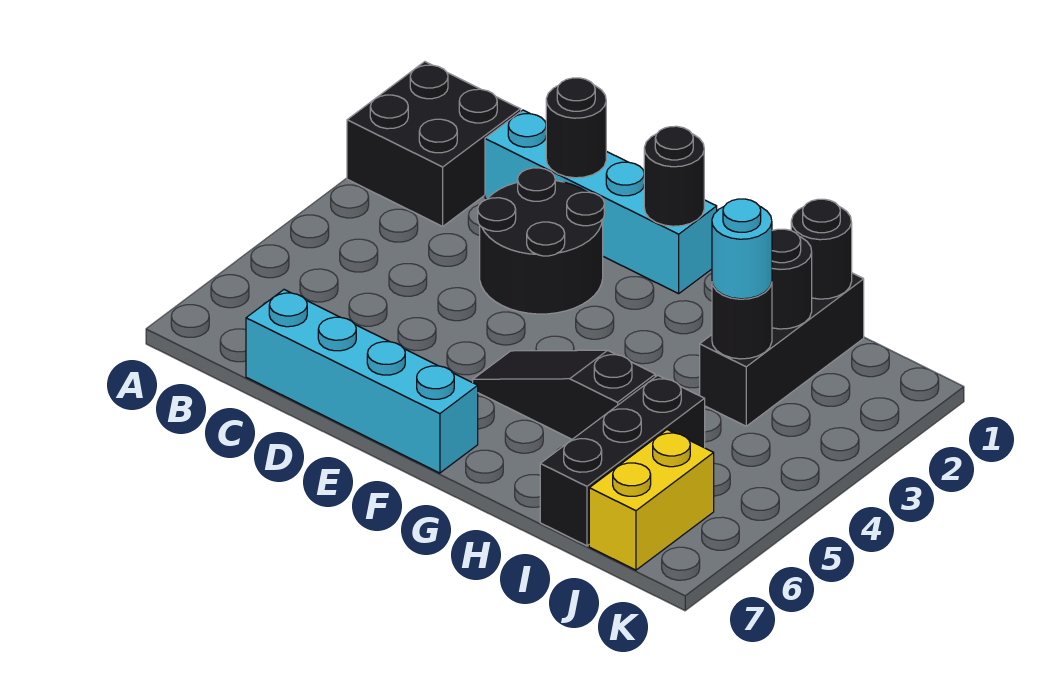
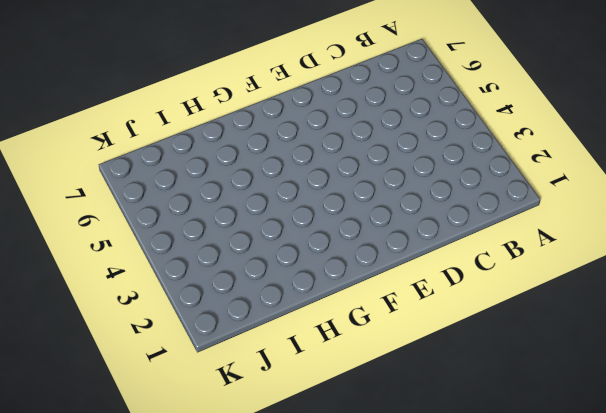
none -> black 2x2 brick [347,62,521,226]
none -> cyan 1x4 brick [485,110,717,294]
none -> cyan 1x4 brick [246,290,478,473]

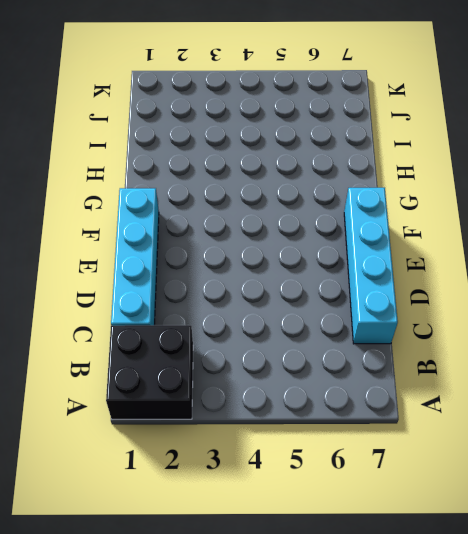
none -> black 2x2 round brick [478,168,604,314]
none -> black 1x3 slope [473,350,655,439]
none -> black 1x3 brick [700,273,864,426]

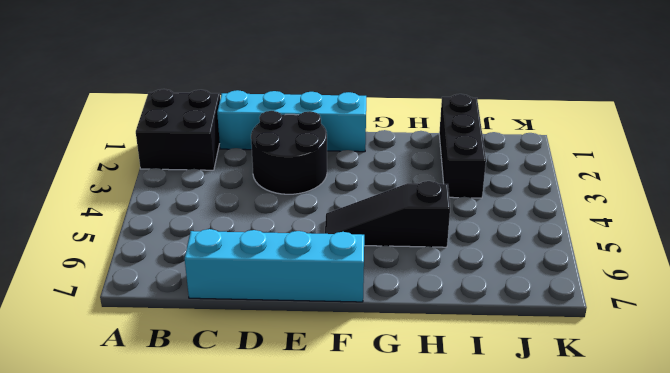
none -> black 1x3 brick [540,375,705,546]
none -> yellow 1x2 brick [589,430,714,570]
none -> black 1x1 round brick [546,78,606,178]

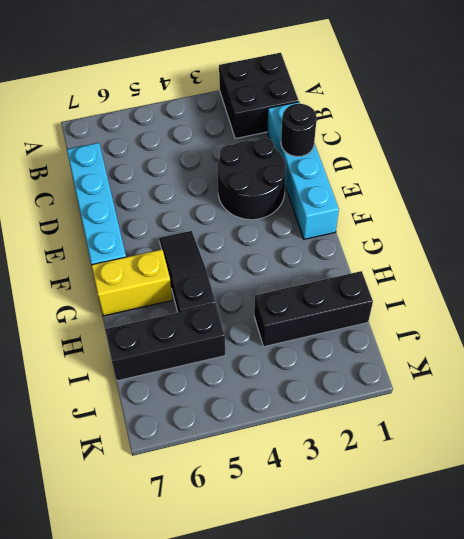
yellow 1x2 brick [91,249,173,316] -> yellow 1x2 brick moved to [589,430,714,570]
none -> black 1x1 round brick [644,126,704,226]
none -> black 1x1 round brick [791,199,852,299]
none -> black 1x1 round brick [772,229,812,329]

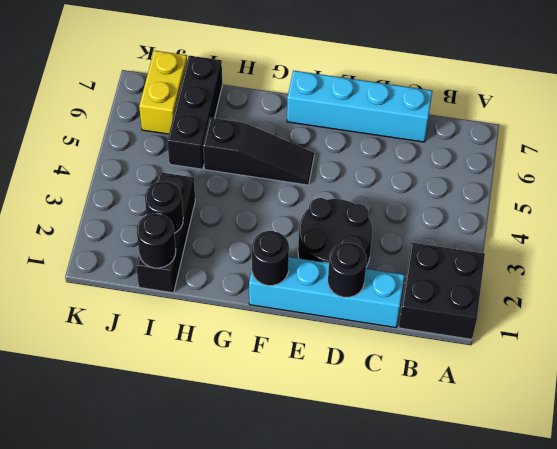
none -> black 1x1 round brick [712,283,772,359]
none -> cyan 1x1 round brick [712,199,772,299]

